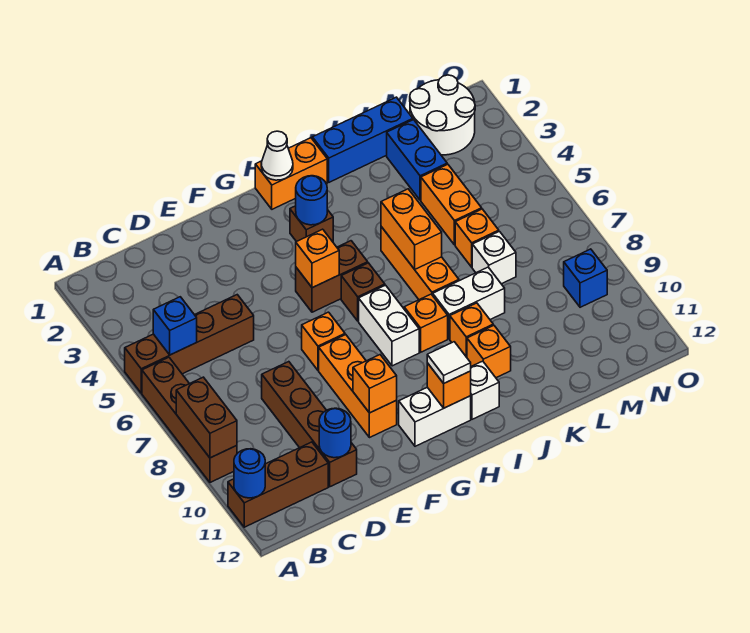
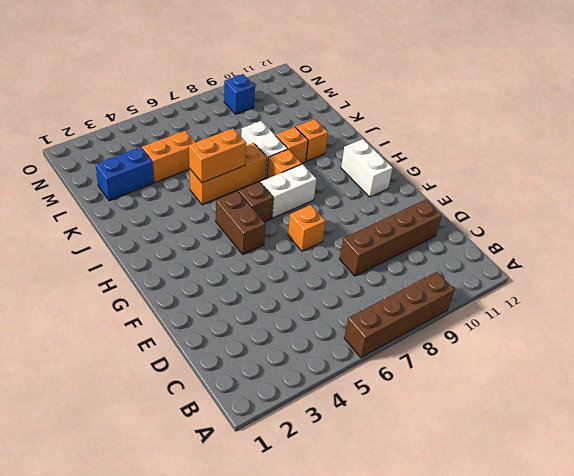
none -> brown 1x4 brick [125,295,254,393]
none -> brown 1x3 brick [228,442,328,527]
none -> orange 1x3 brick [319,335,397,438]
none -> orange 1x2 brick [255,138,327,209]

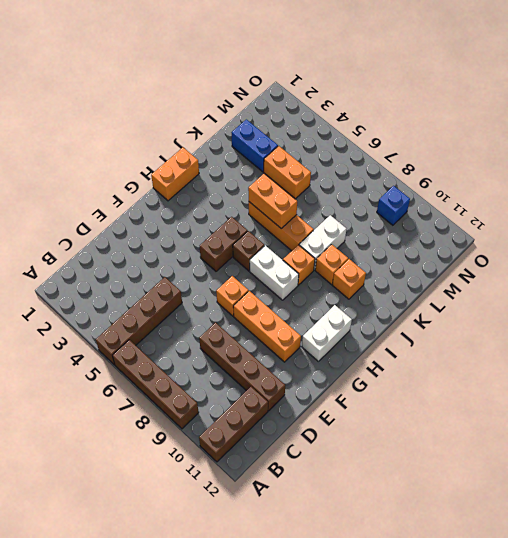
none -> brown 1x1 brick [290,206,333,242]
none -> white 1x1 brick [471,361,499,419]
none -> blue 1x3 brick [312,97,413,182]
none -> orange 1x1 brick [455,209,499,267]

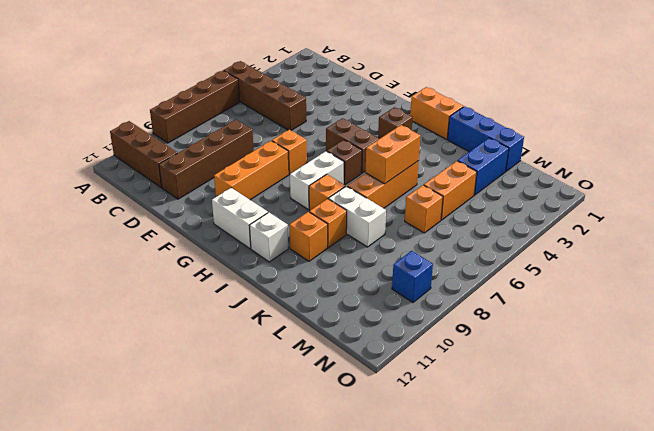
none -> white 1x1 brick [472,231,516,284]
none -> white 2x2 round brick [410,75,475,155]
none -> brown 1x2 brick [176,377,237,458]
none -> blue 1x1 round brick [234,449,265,498]

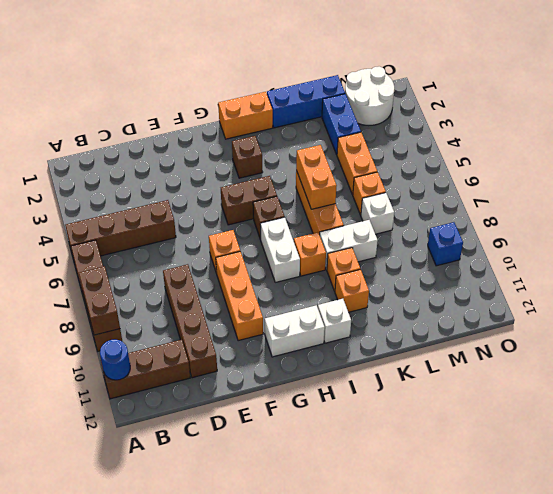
none -> blue 1x1 brick [153,297,197,355]
none -> blue 1x1 round brick [319,408,351,458]
none -> orange 1x1 brick [353,355,397,413]
none -> orange 1x1 brick [296,229,339,288]

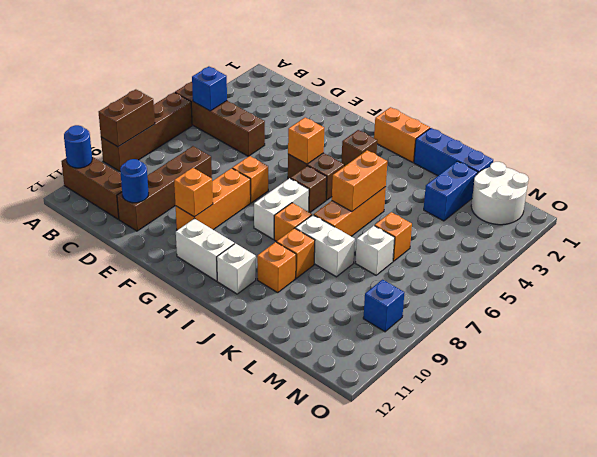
none -> orange 1x2 brick [421,164,482,245]
none -> white 1x1 cone [261,131,293,180]
none -> blue 1x1 round brick [296,176,327,225]
none -> orange 1x1 brick [427,363,471,408]

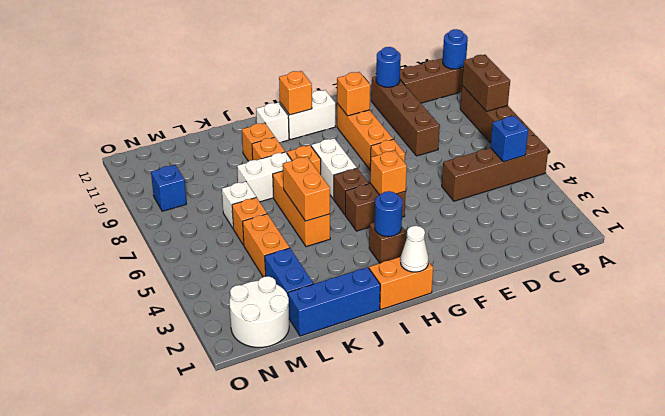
none -> white 1x1 tile [427,342,471,383]

